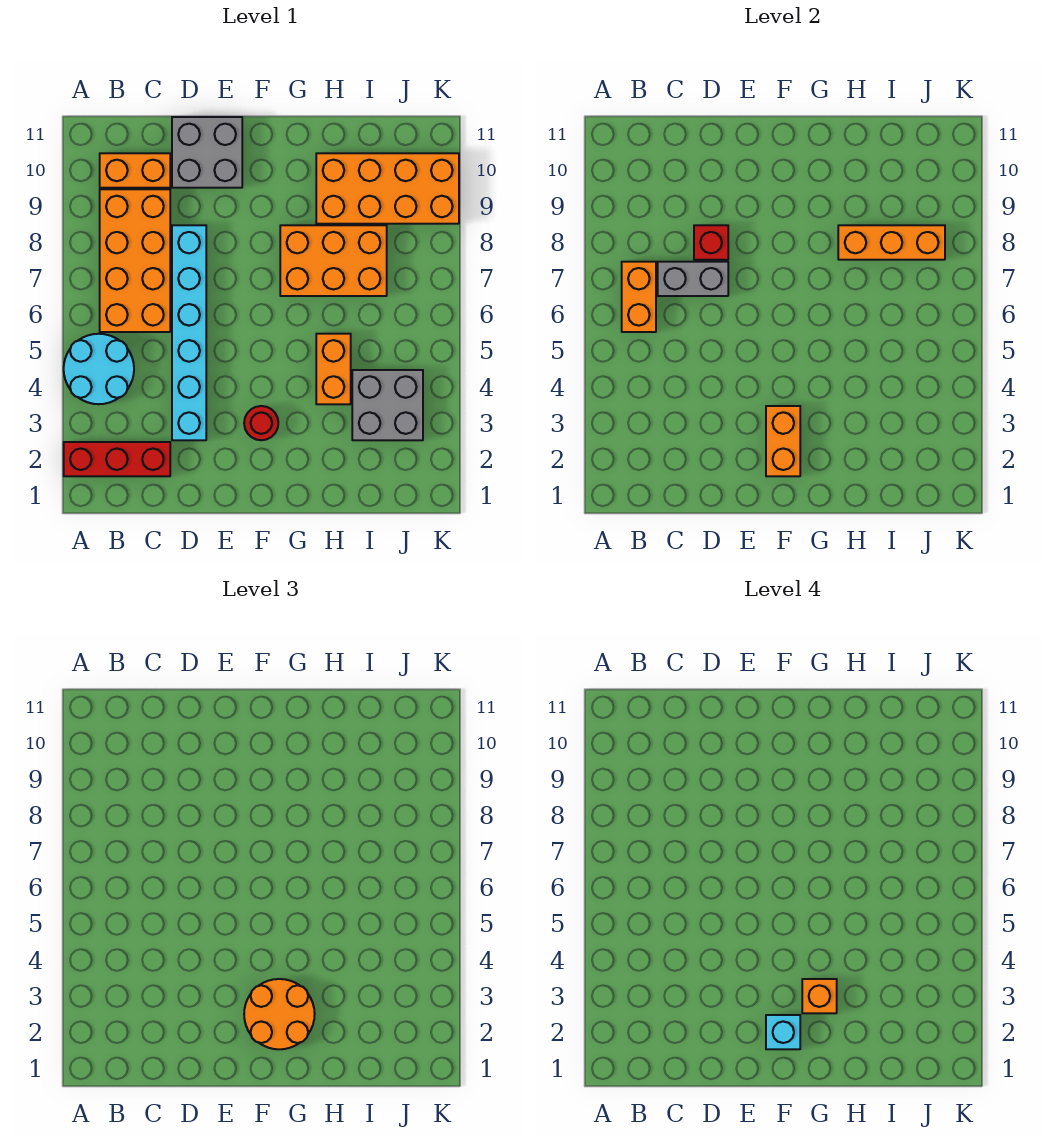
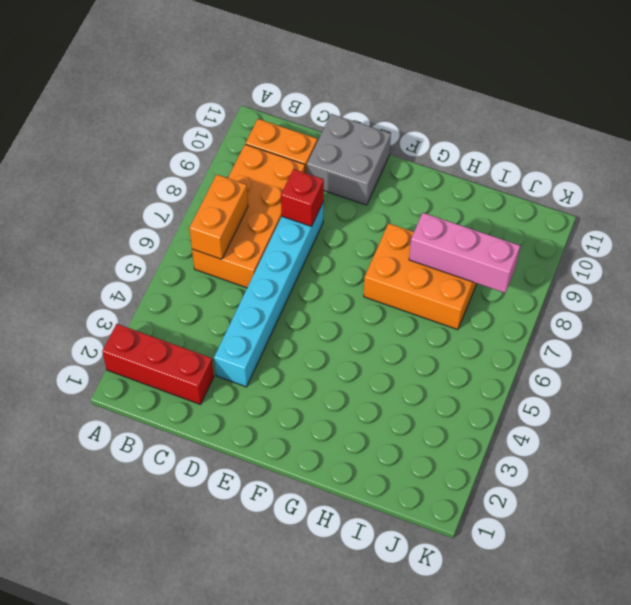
pink 1x3 brick [409,213,520,293] -> orange 1x3 brick [838,225,945,260]
none -> cyan 2x2 round brick [64,334,134,404]
none -> red 1x1 round brick [244,406,278,440]
none -> orange 1x2 brick [316,334,351,404]

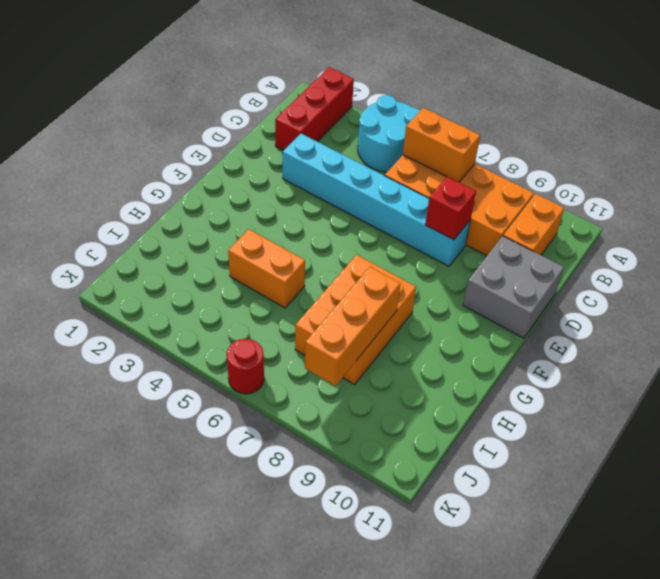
red 1x1 round brick [227,339,264,394] -> red 1x1 round brick moved to [244,406,278,440]
none -> orange 2x4 brick [316,153,459,224]
none -> grey 2x2 brick [352,370,423,440]
none -> grey 1x2 brick [658,262,728,296]

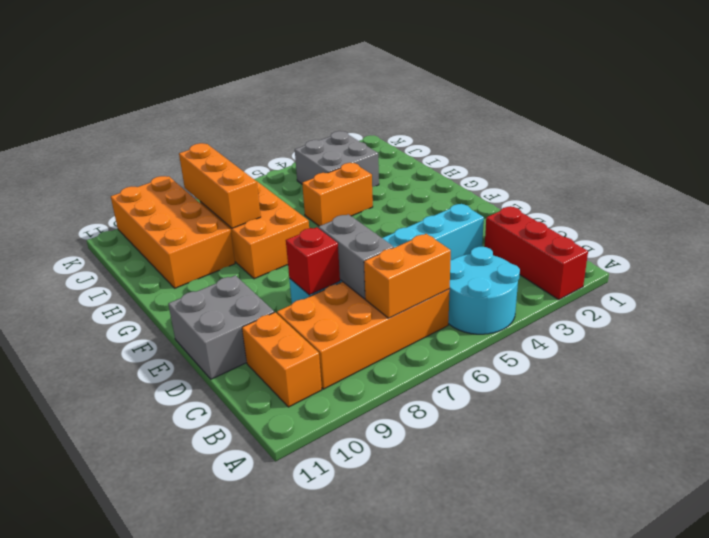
none -> red 1x1 round brick [244,406,278,440]
none -> orange 1x2 brick [766,406,800,476]
none -> orange 2x2 round brick [244,979,315,1049]

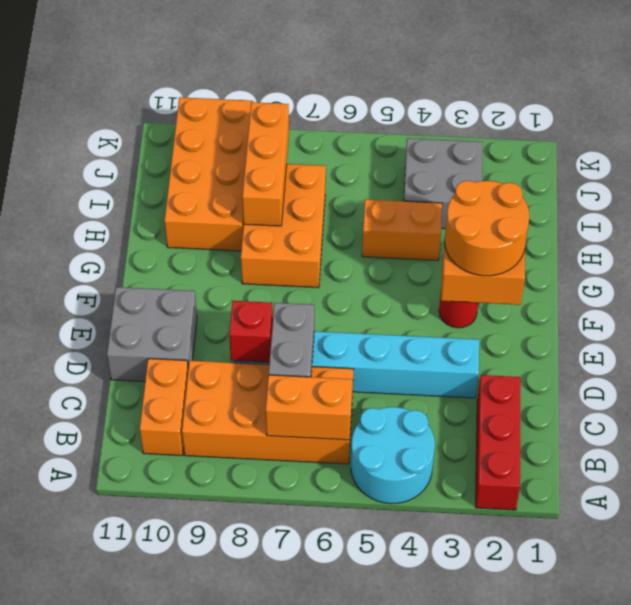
none -> cyan 1x1 brick [766,1015,800,1049]
none -> orange 1x1 brick [802,979,837,1013]

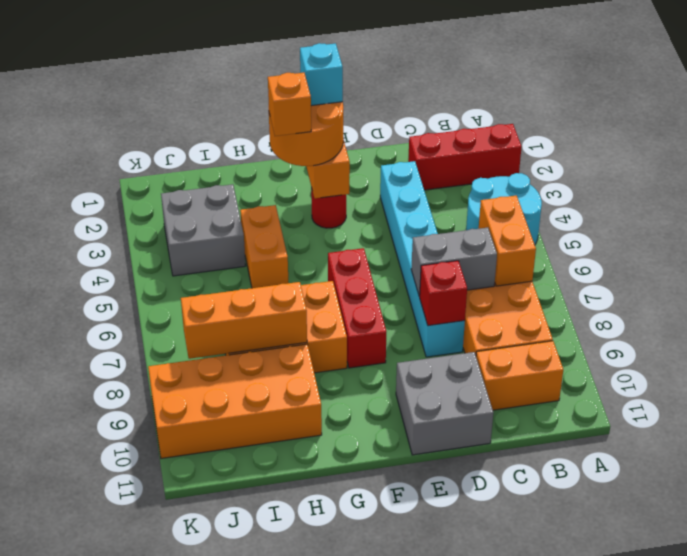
red 1x3 brick [328,248,386,368] -> none

